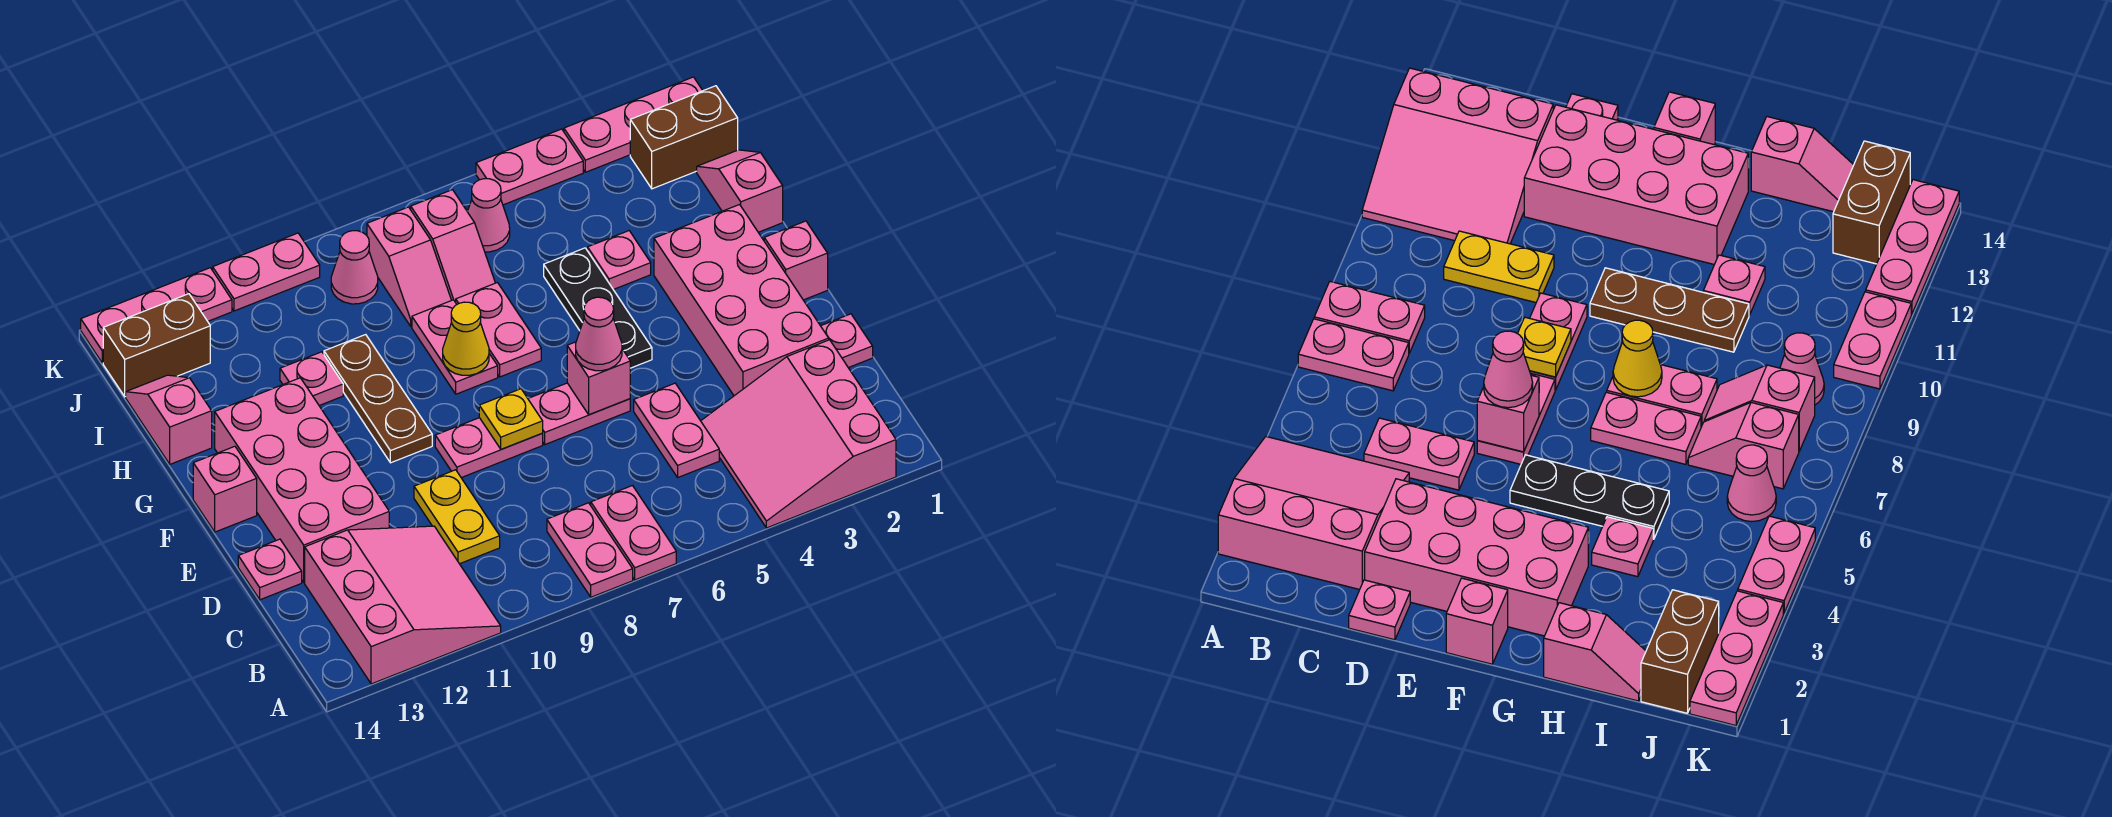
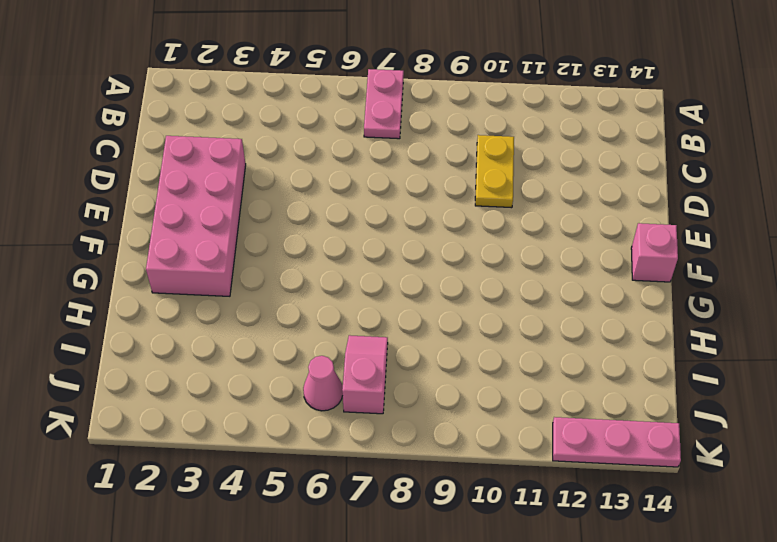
none -> pink 3x3 slope [701,340,896,528]
none -> pink 1x2 plate [547,503,633,597]
none -> pink 3x3 slope [305,526,501,684]
none -> pink 1x2 plate [634,383,719,477]

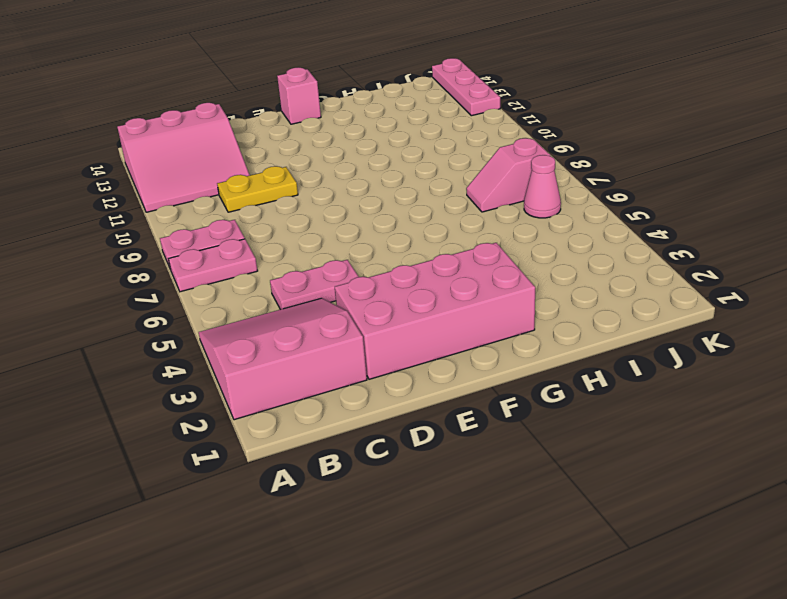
none -> pink 1x1 plate [821,314,873,368]
none -> pink 2x4 brick [215,378,389,582]
none -> pink 1x1 plate [238,539,302,600]
none -> pink 1x2 plate [528,383,630,444]

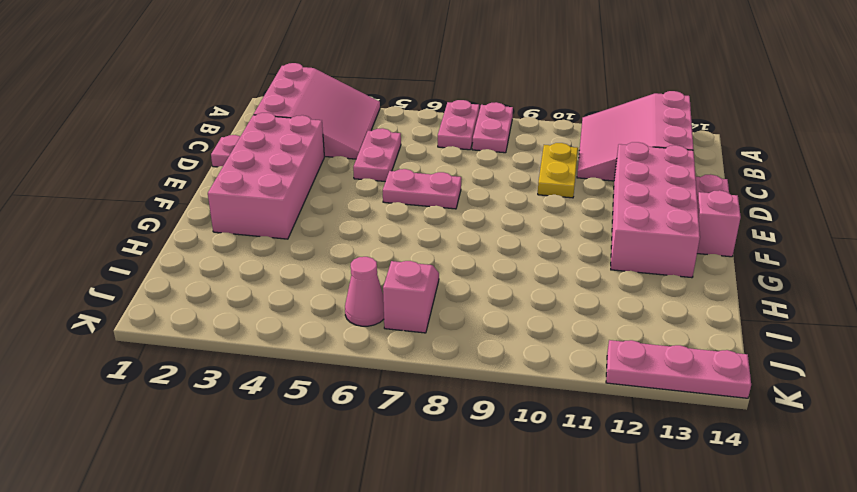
none -> pink 1x2 plate [435,418,543,478]
none -> pink 1x1 brick [764,221,828,300]
none -> black 1x3 plate [544,248,652,368]
none -> brown 1x3 plate [324,335,432,463]

